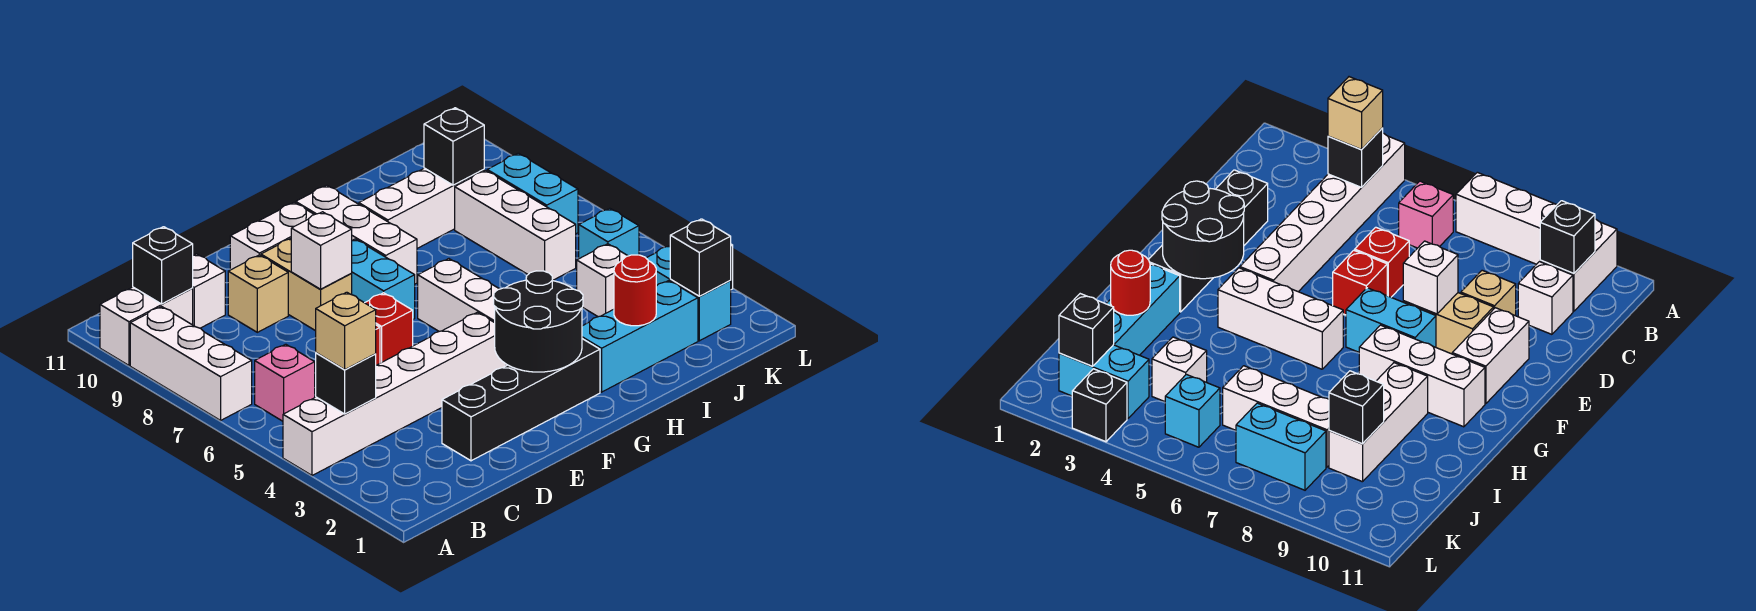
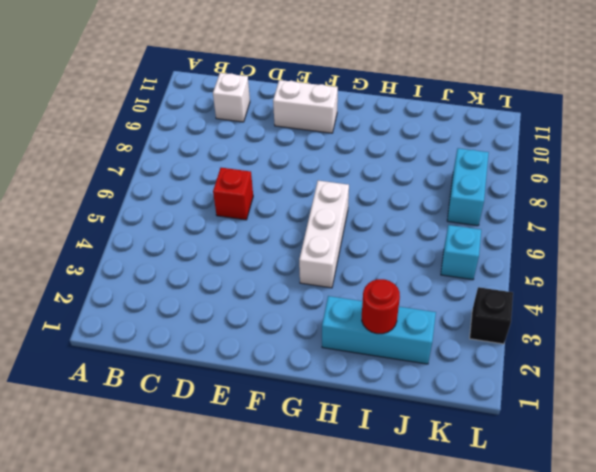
none -> white 1x6 brick [283,312,506,476]
none -> white 1x3 brick [130,307,252,420]
none -> white 1x2 brick [100,287,193,365]
none -> pink 1x1 brick [255,344,315,421]

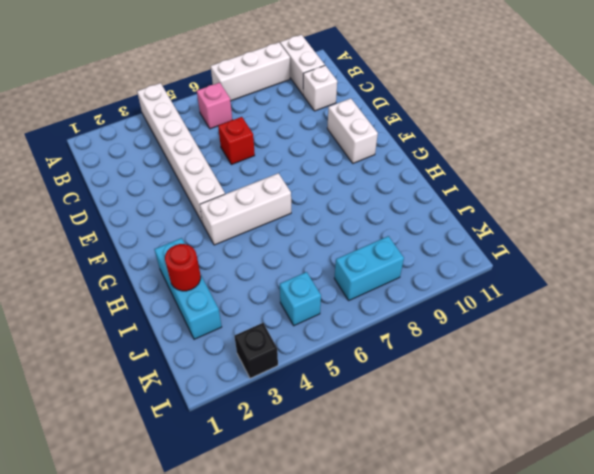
none -> black 1x4 brick [442,339,600,461]
none -> tan 1x1 brick [228,255,288,332]
none -> red 1x1 brick [365,293,413,363]
none -> tan 1x2 brick [261,239,352,331]

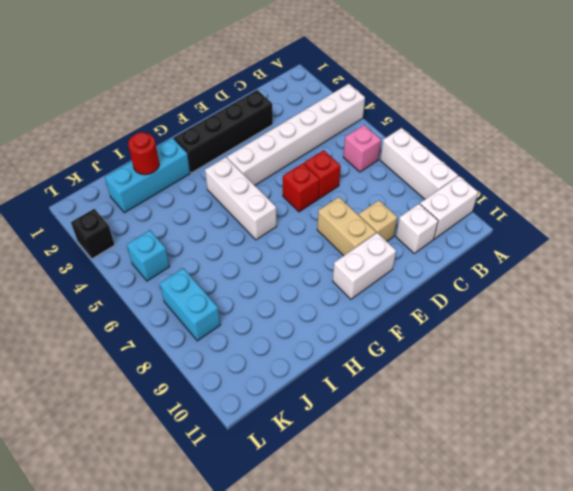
none -> cyan 1x2 brick [351,239,415,319]
none -> white 1x3 brick [296,185,417,284]
none -> white 1x3 brick [359,168,484,248]
none -> white 1x1 brick [577,244,627,317]

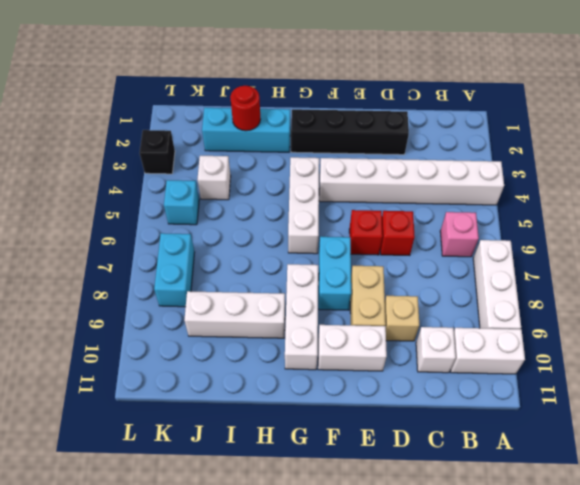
none -> white 1x3 brick [455,170,576,281]
none -> cyan 1x2 brick [646,246,731,341]
none -> black 1x1 brick [316,353,376,414]
none -> black 1x1 brick [133,227,193,304]

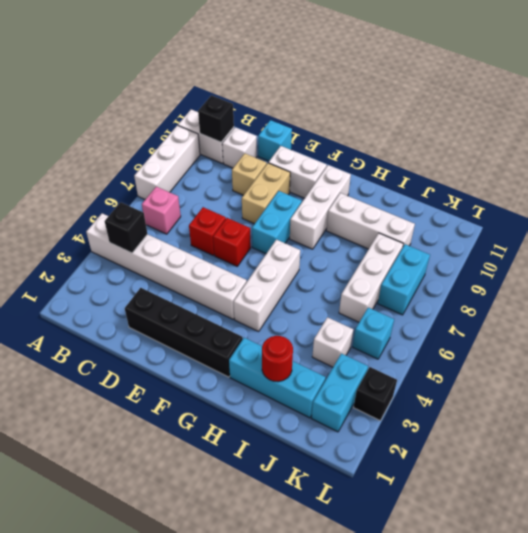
cyan 1x1 brick [258,120,292,161] -> none
none -> white 1x1 brick [291,212,352,289]
none -> black 2x2 round brick [494,271,583,372]
none -> black 1x1 brick [424,108,484,185]
none -> black 1x1 brick [670,219,731,296]

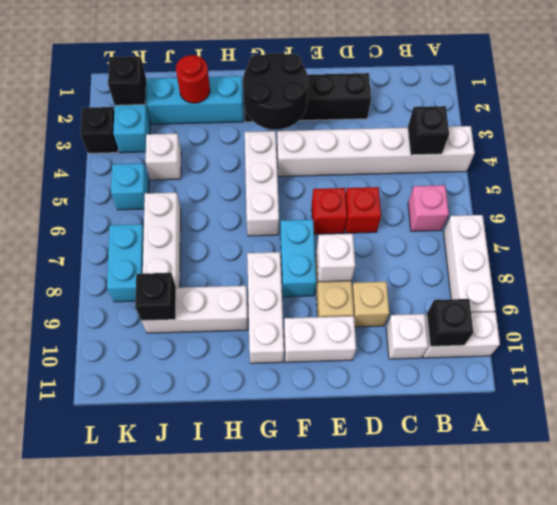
none -> tan 1x1 brick [316,292,376,370]

